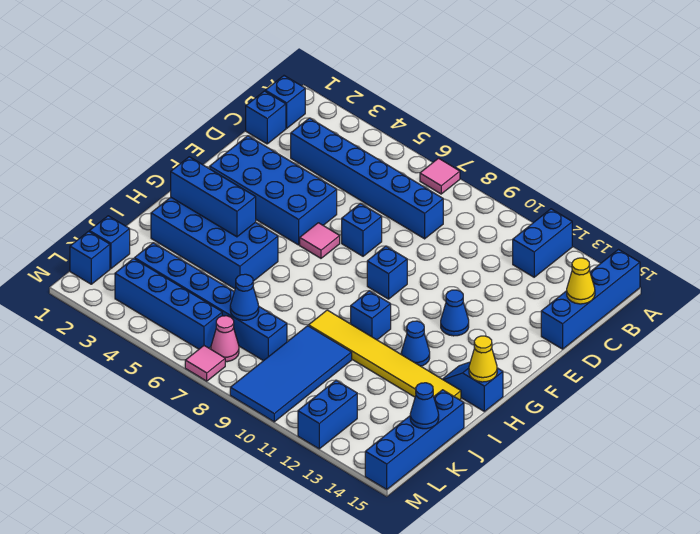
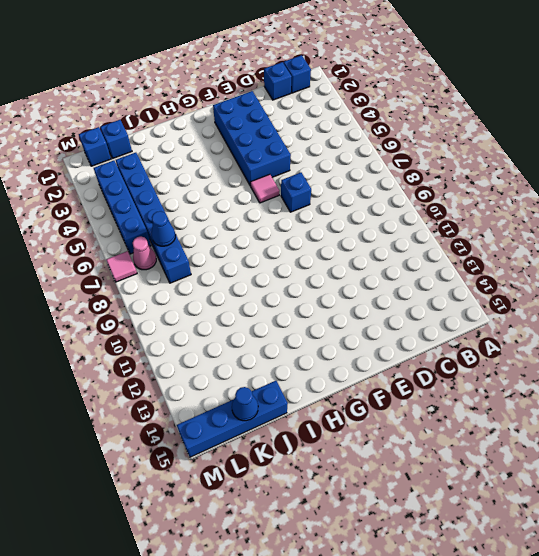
none -> pink 1x1 tile [420,158,460,194]
none -> blue 1x2 brick [513,209,572,277]
none -> blue 1x4 brick [541,250,640,349]
none -> blue 1x6 brick [291,118,443,239]

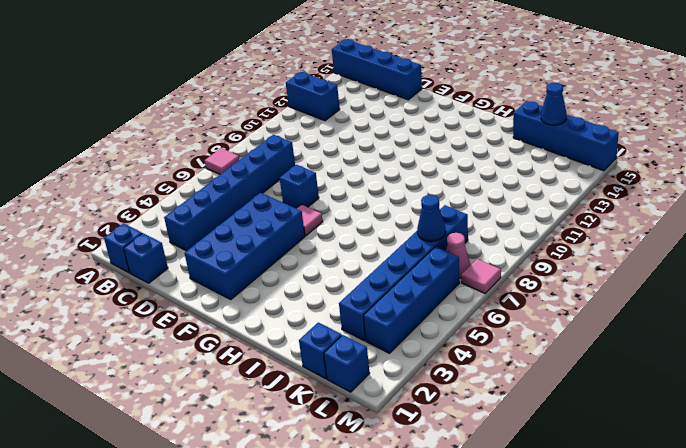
none -> blue 1x1 brick [367,246,407,299]
none -> blue 1x1 cone [441,290,469,336]
none -> blue 2x4 brick [151,197,278,289]
none -> blue 1x1 brick [351,291,391,340]

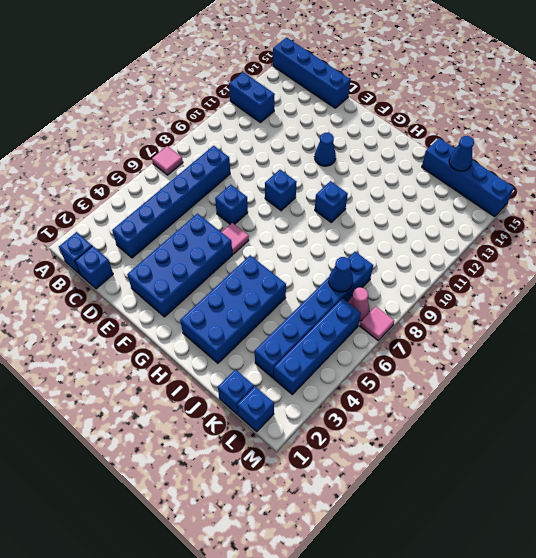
none -> blue 1x1 cone [401,321,430,366]
none -> blue 1x2 slope [443,362,503,411]
none -> yellow 1x6 tile [309,310,461,400]
none -> blue 2x4 tile [230,326,352,422]

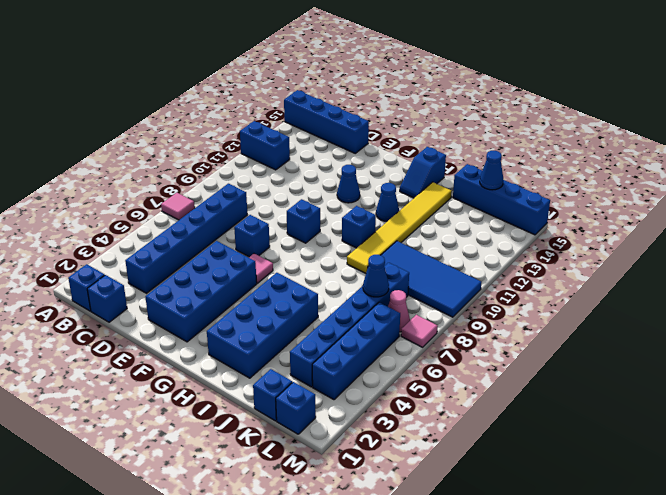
none -> blue 1x2 brick [298,380,357,449]
none -> yellow 1x1 cone [567,258,595,304]
none -> blue 1x3 brick [171,157,256,237]
none -> yellow 1x1 cone [469,336,497,382]

